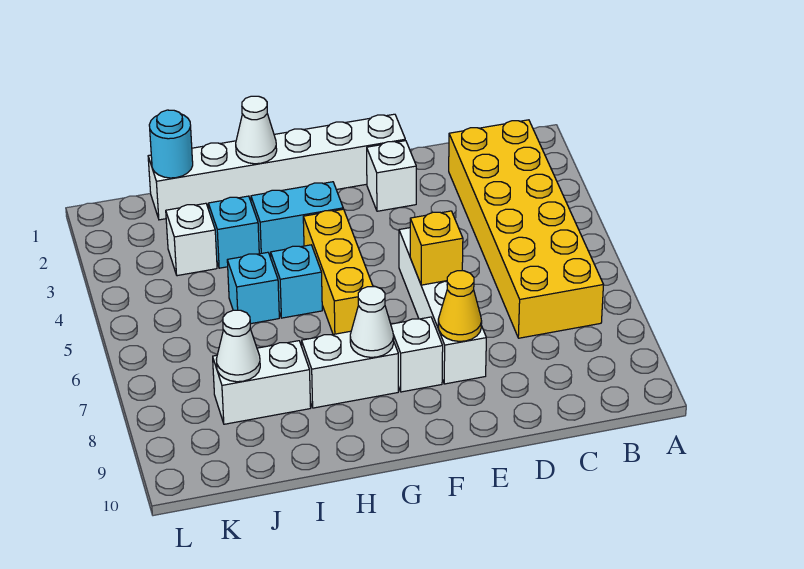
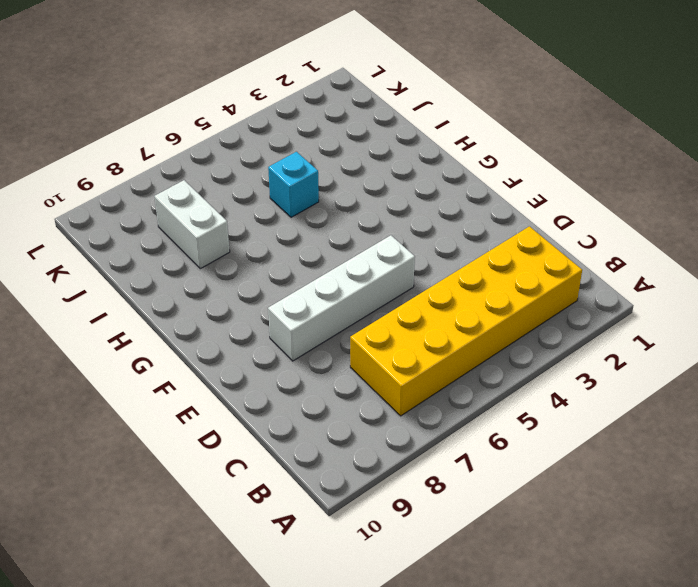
none -> white 1x6 brick [148,114,405,220]
none -> white 1x1 brick [367,141,416,211]
none -> white 1x1 brick [391,317,443,392]

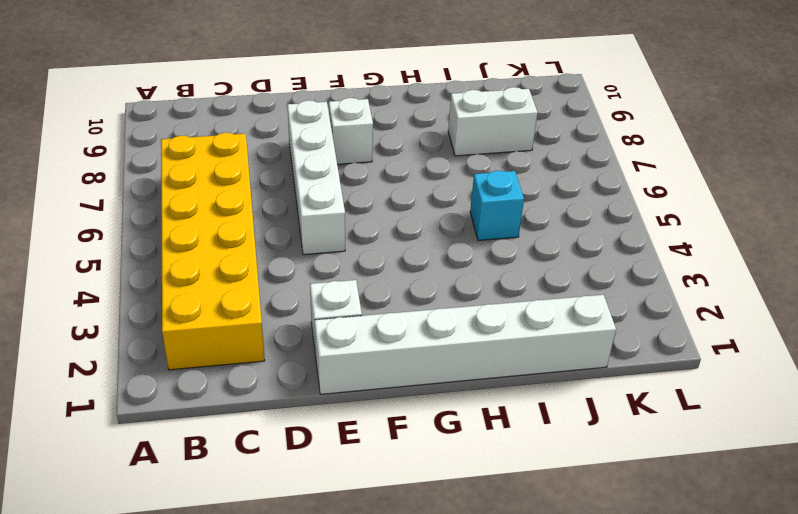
none -> cyan 1x2 brick [251,182,343,258]
none -> yellow 1x3 brick [303,209,373,334]
none -> white 1x2 brick [302,331,398,408]

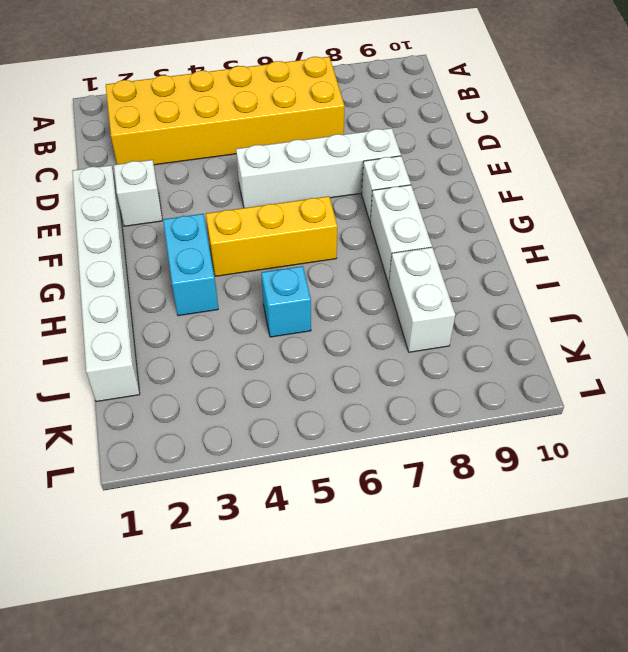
none -> cyan 1x1 brick [271,245,322,318]
none -> cyan 1x1 brick [208,196,259,268]
none -> white 1x1 brick [166,203,217,276]

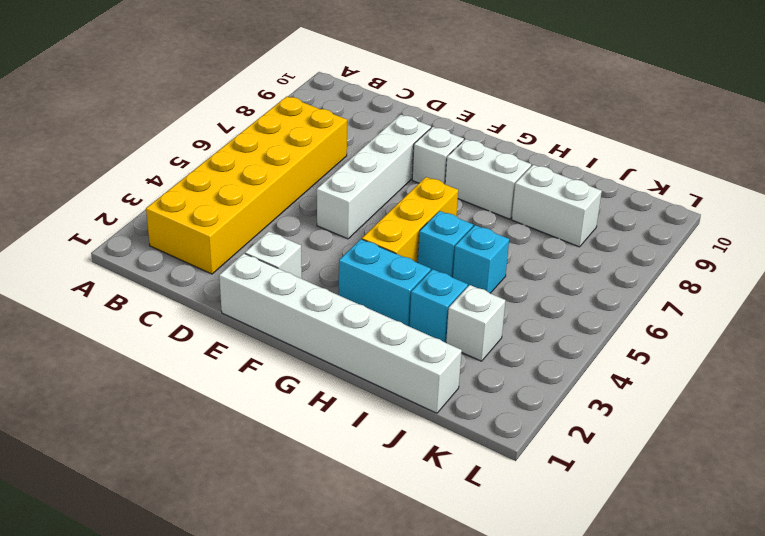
none -> yellow 1x1 brick [410,211,463,285]
none -> yellow 1x1 cone [438,271,482,341]
none -> white 1x1 cone [350,287,394,357]

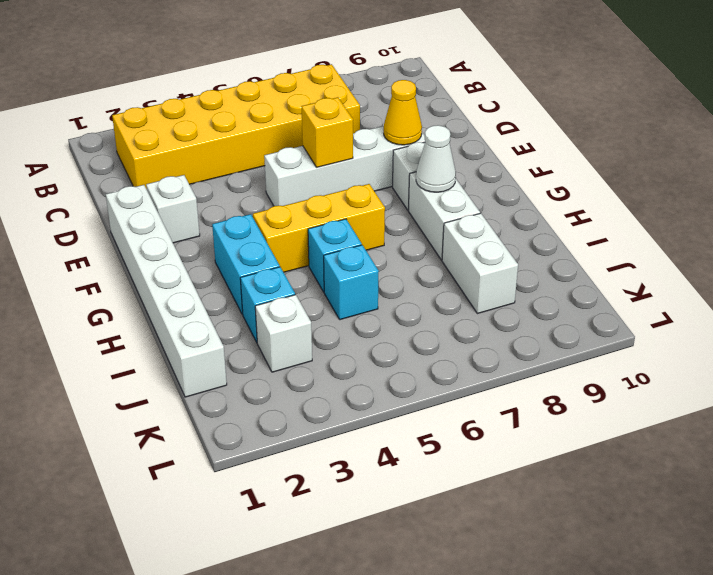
none -> white 1x1 cone [236,96,277,164]
none -> cyan 1x1 round brick [149,110,193,178]
none -> white 1x1 cone [216,310,260,382]

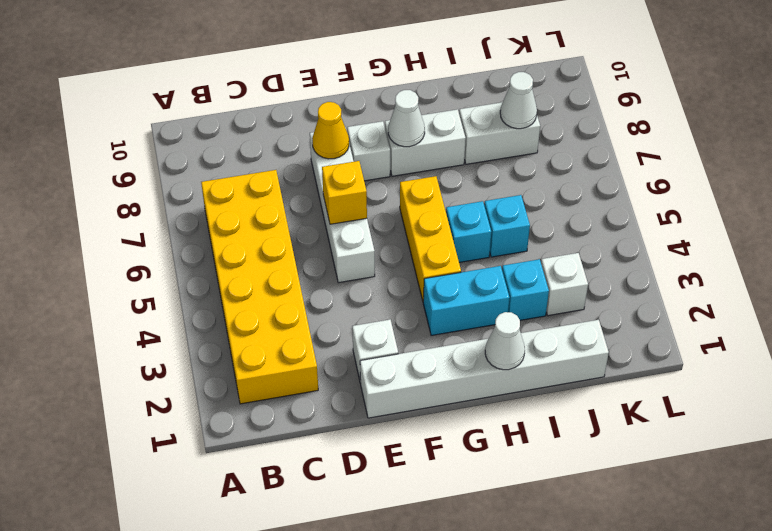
none -> cyan 1x1 round brick [149,110,193,178]

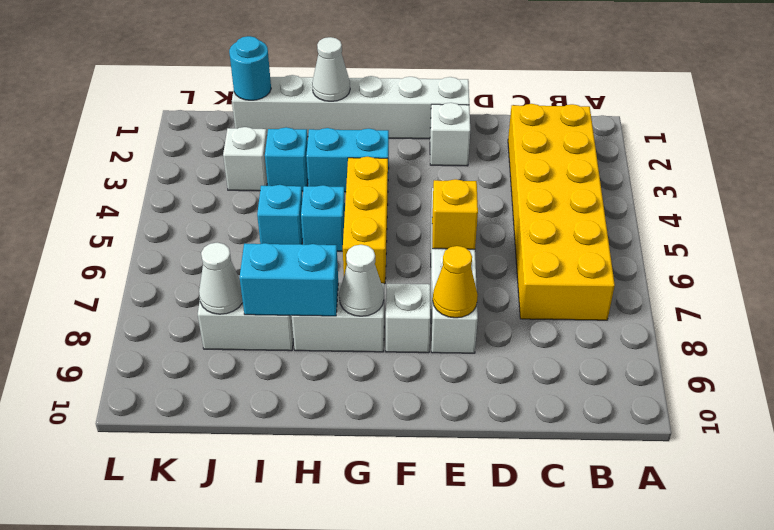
cyan 1x2 brick [240,243,338,316] -> none

